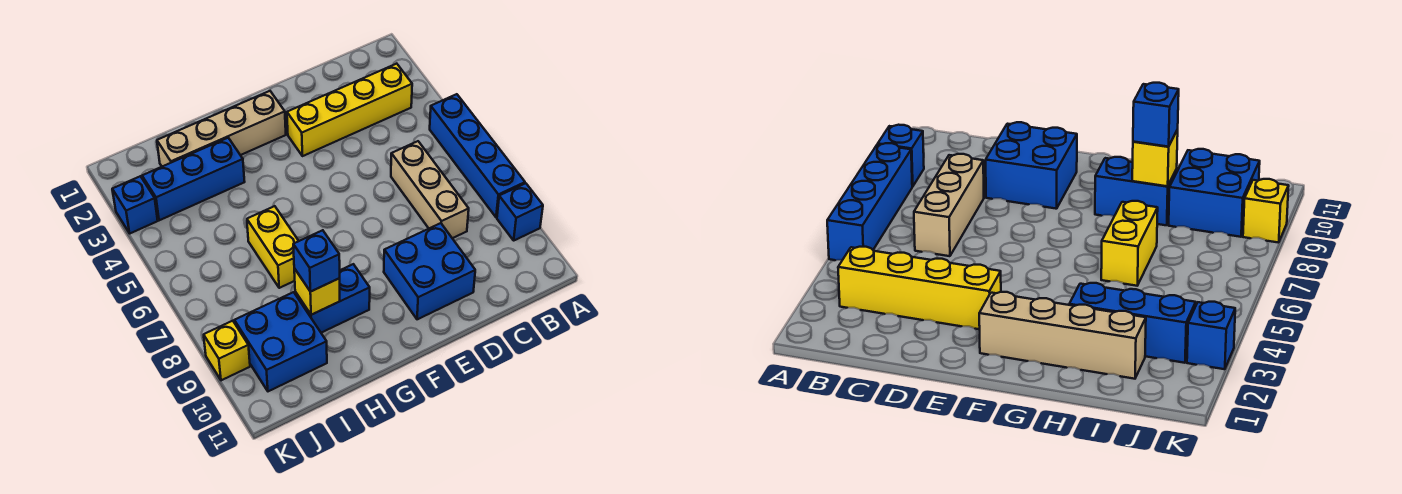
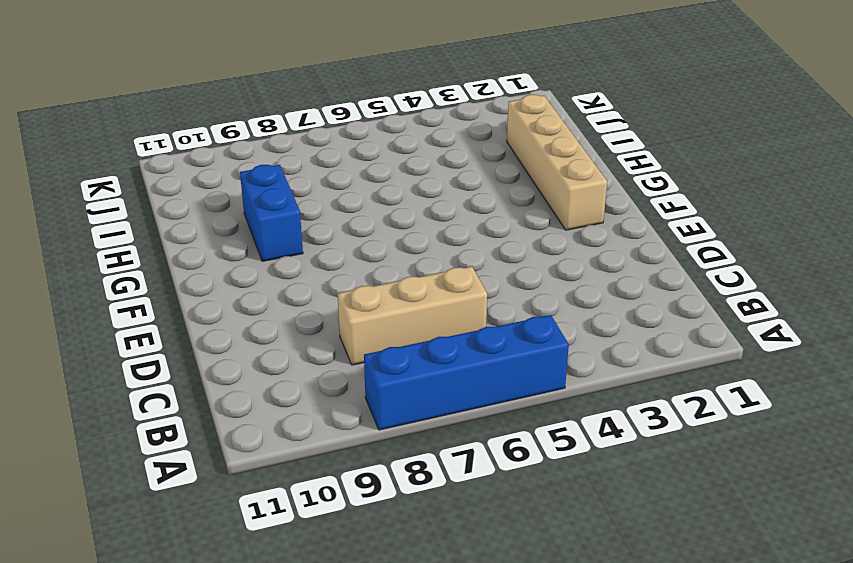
none -> blue 1x1 brick [497,183,543,240]
none -> yellow 1x4 brick [287,64,412,156]
none -> blue 2x2 brick [384,223,475,319]

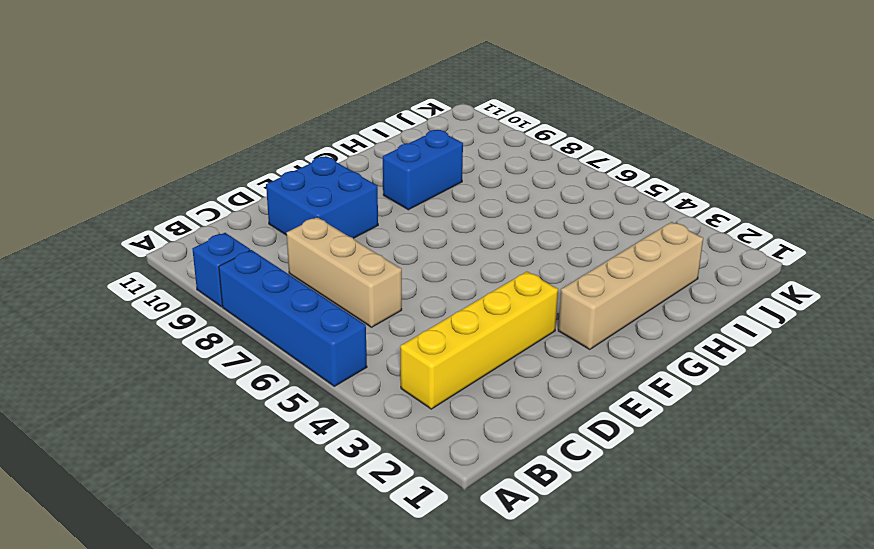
none -> blue 1x3 brick [142,138,245,220]
none -> yellow 1x2 brick [247,206,298,288]
none -> blue 2x2 brick [234,292,327,391]

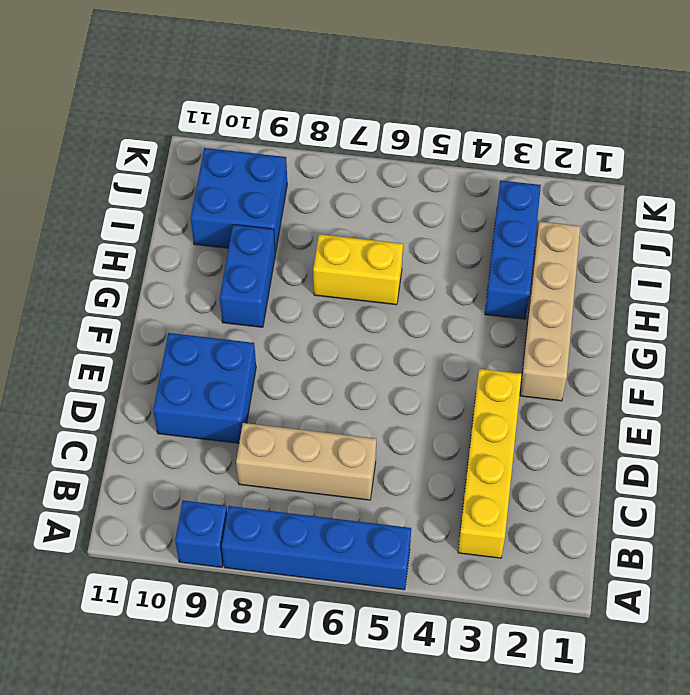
none -> blue 1x1 brick [112,176,158,233]
none -> yellow 1x1 brick [204,321,250,380]
none -> yellow 1x1 brick [294,268,340,315]

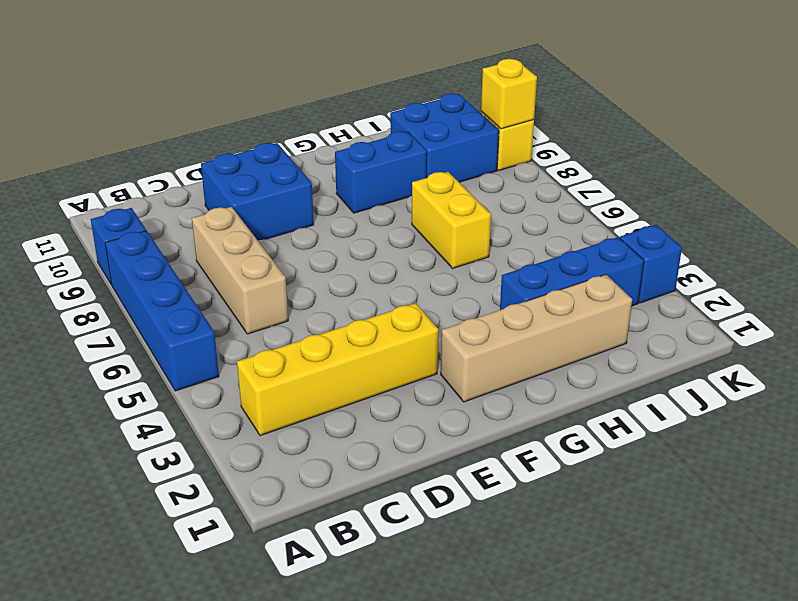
yellow 1x1 brick [481,59,537,129] -> yellow 1x1 brick moved to [294,268,340,315]
none -> blue 1x1 brick [293,230,340,292]

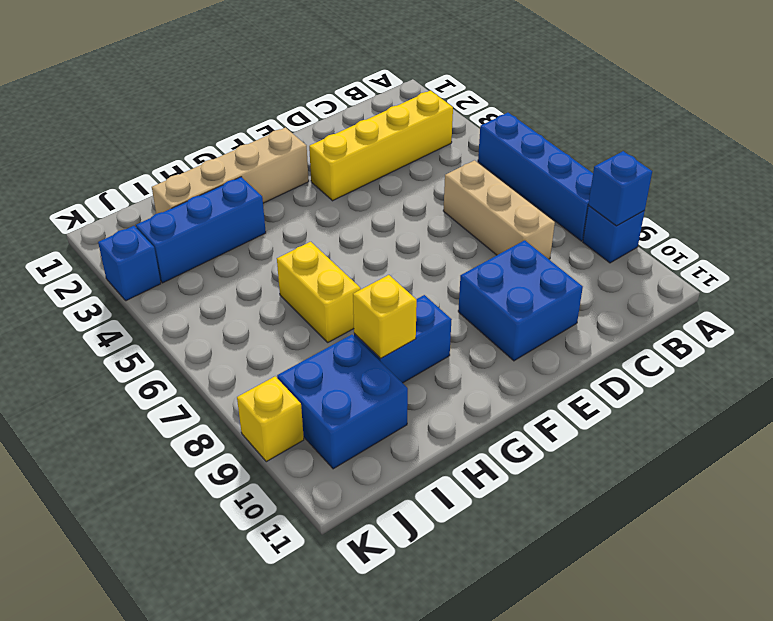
blue 1x1 brick [588,151,652,226] -> blue 1x1 brick moved to [293,230,340,292]

